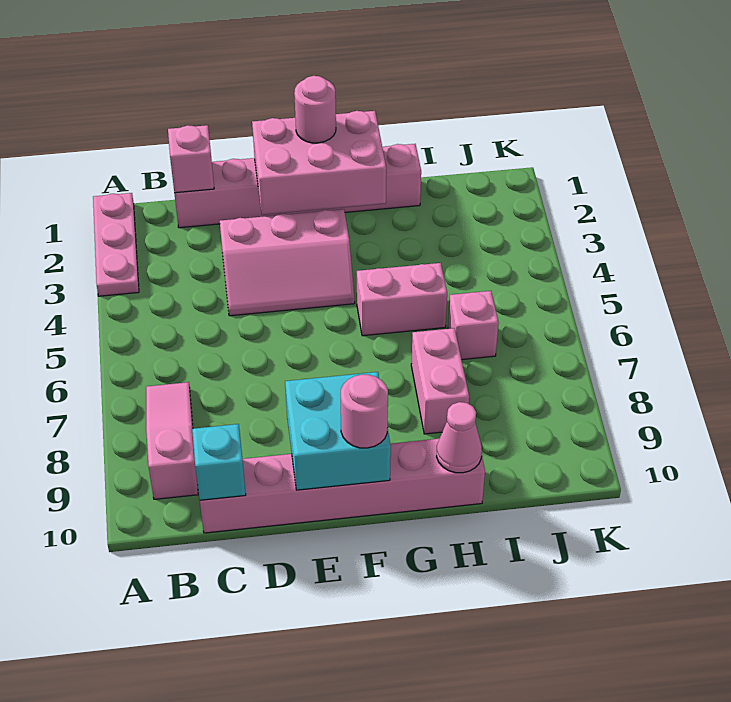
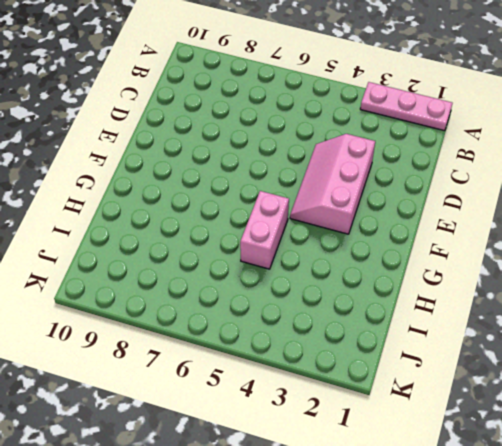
none -> pink 1x3 slope [146,382,198,499]
none -> pink 1x6 brick [174,144,421,228]
none -> pink 1x6 brick [200,439,485,533]

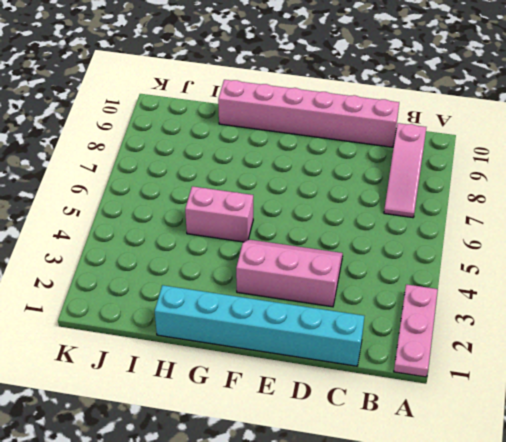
cyan 1x6 brick [155,285,364,366] -> pink 1x6 brick [174,144,421,228]
none -> pink 1x2 brick [411,328,469,434]
none -> pink 1x1 brick [448,291,499,360]
none -> pink 1x1 brick [168,125,214,193]

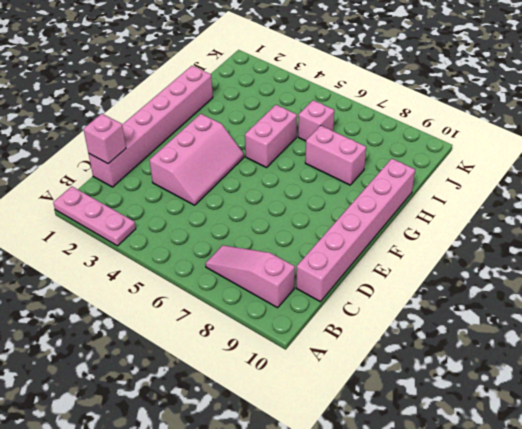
none -> cyan 1x1 brick [192,424,246,500]
none -> pink 2x3 brick [252,111,386,215]
none -> cyan 2x2 brick [285,372,391,490]

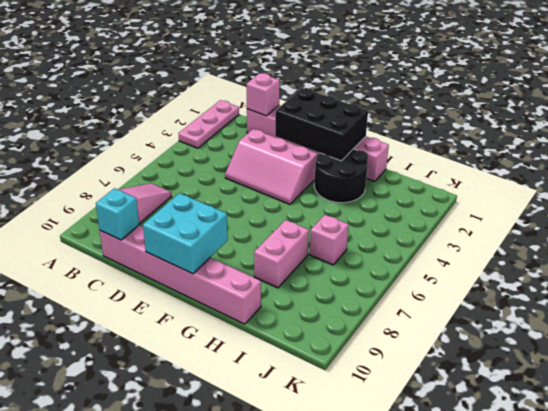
black 2x3 brick [275,88,368,161] -> pink 2x3 brick [252,111,386,215]
black 2x2 round brick [314,149,368,203] -> none
none -> pink 1x2 brick [357,263,447,336]
none -> pink 1x1 cone [437,402,482,473]
none -> pink 1x1 round brick [294,76,336,143]

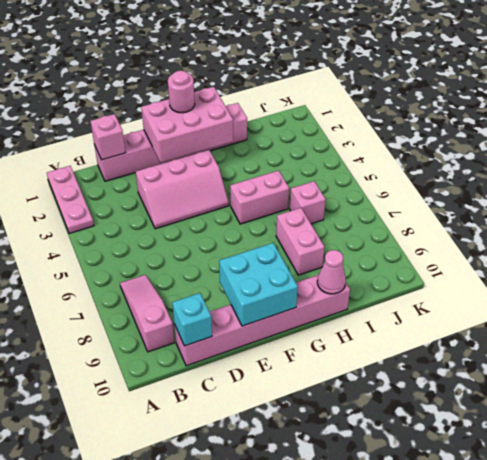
none -> pink 1x1 round brick [341,375,388,448]

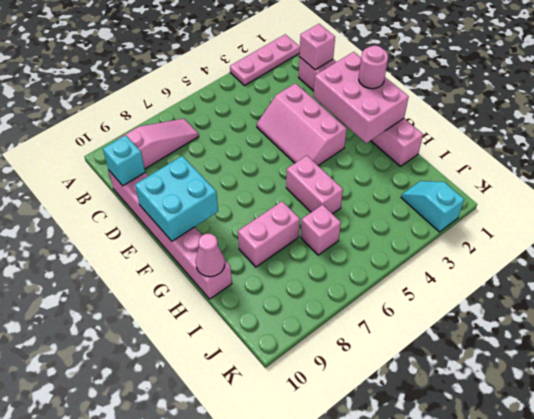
cyan 1x2 slope [401,181,464,232] -> none
none -> pink 1x1 round brick [341,375,388,448]

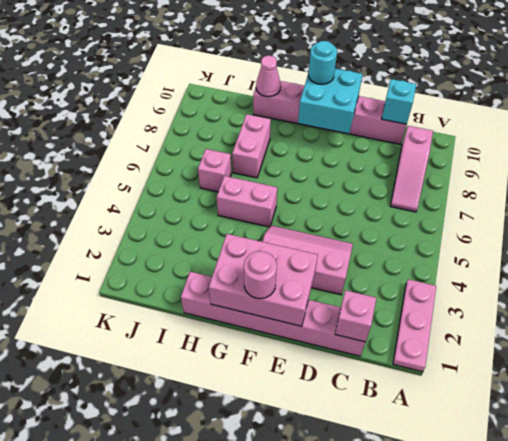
cyan 1x1 round brick [308,41,337,84] -> pink 1x1 round brick [341,375,388,448]

